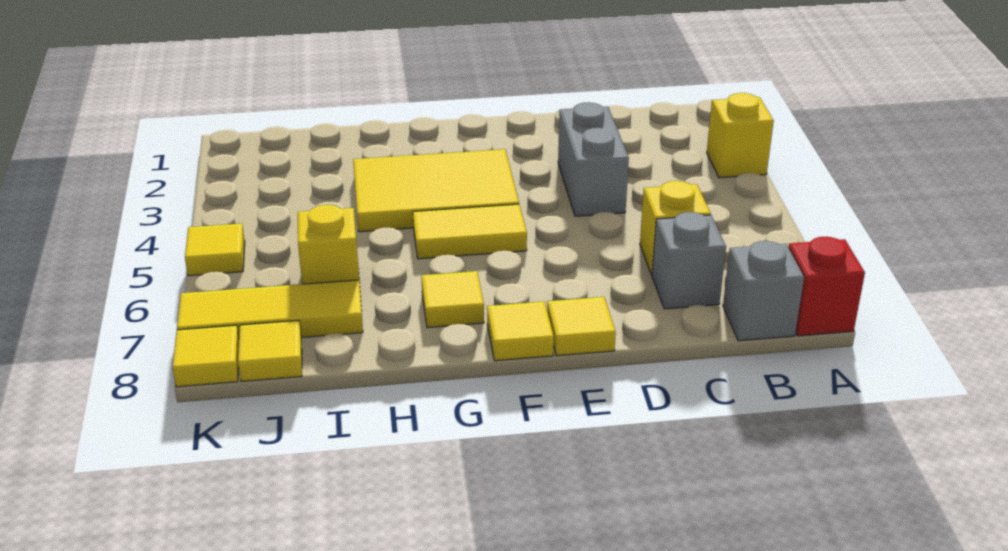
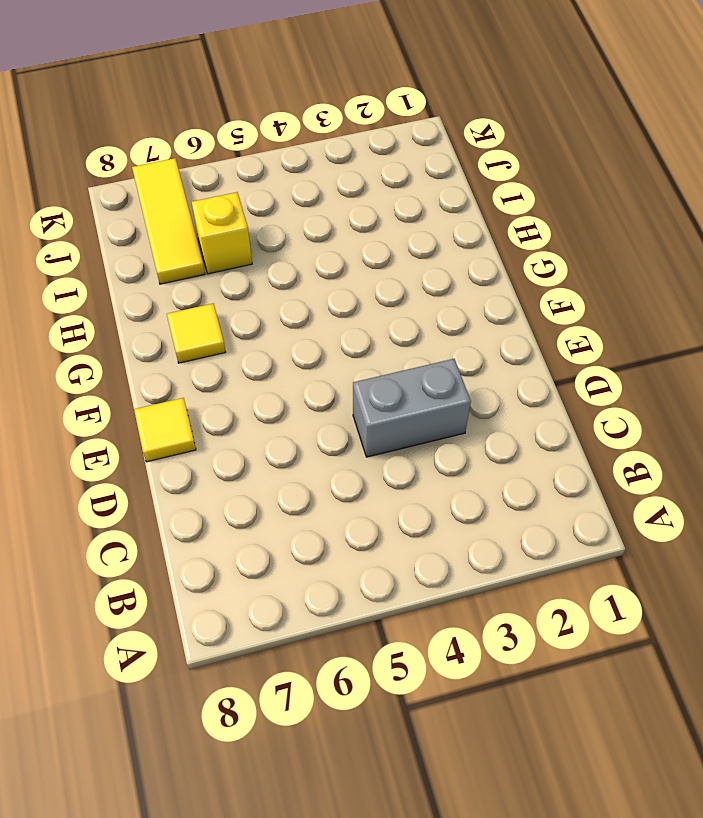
none -> yellow 1x1 brick [707,93,774,178]
none -> red 1x1 brick [789,237,865,336]
none -> grey 1x1 brick [723,241,804,341]

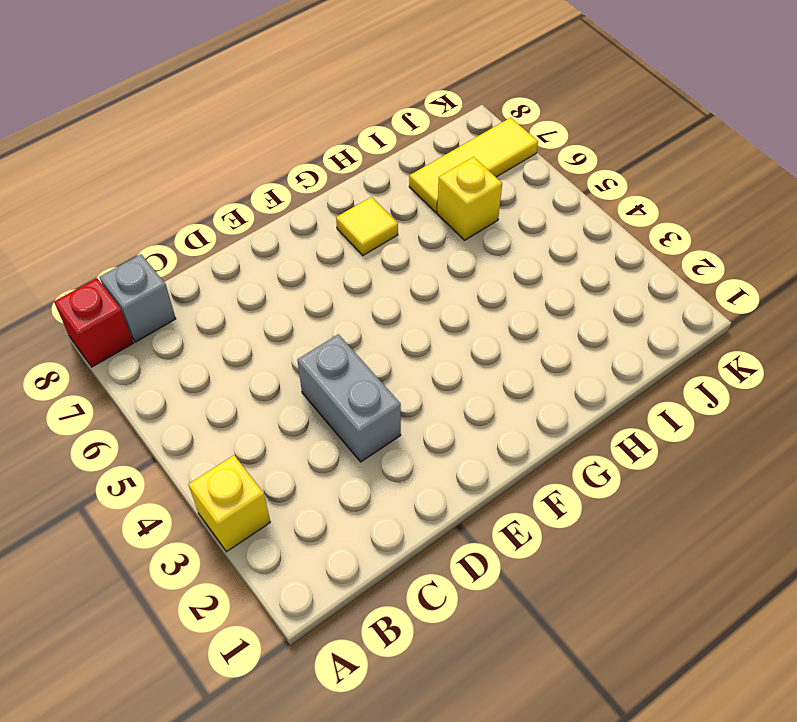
none -> yellow 1x1 brick [640,181,711,275]
none -> grey 1x1 brick [652,212,726,309]
none -> yellow 1x1 tile [547,297,616,356]

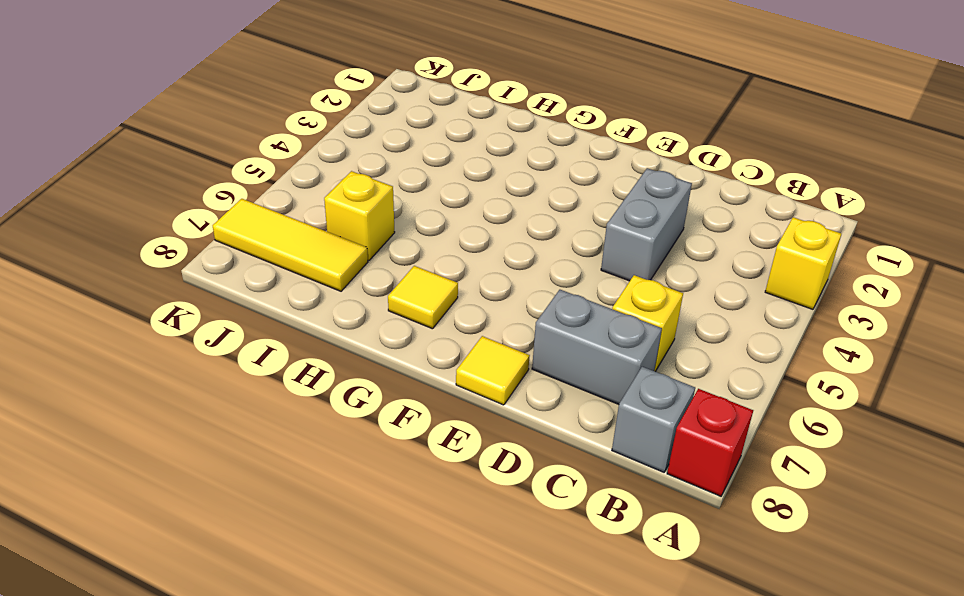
grey 1x2 brick [532,290,662,404] -> grey 1x1 brick [652,212,726,309]
none -> yellow 2x3 tile [353,149,519,232]
none -> yellow 1x2 tile [413,204,527,259]
none -> yellow 1x1 tile [487,302,554,361]

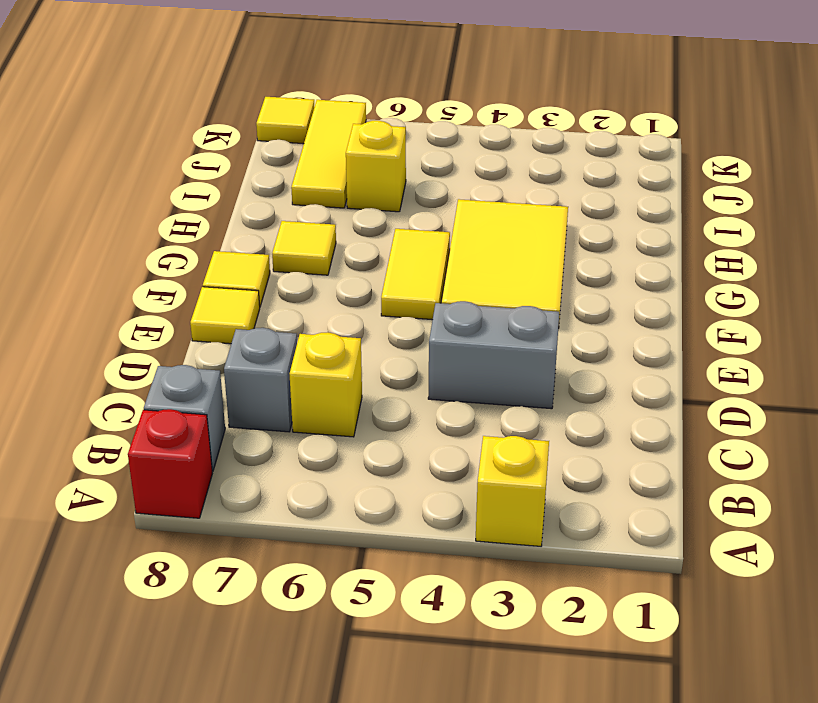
none -> yellow 1x1 tile [238,321,302,382]
none -> yellow 1x1 tile [185,223,245,276]

